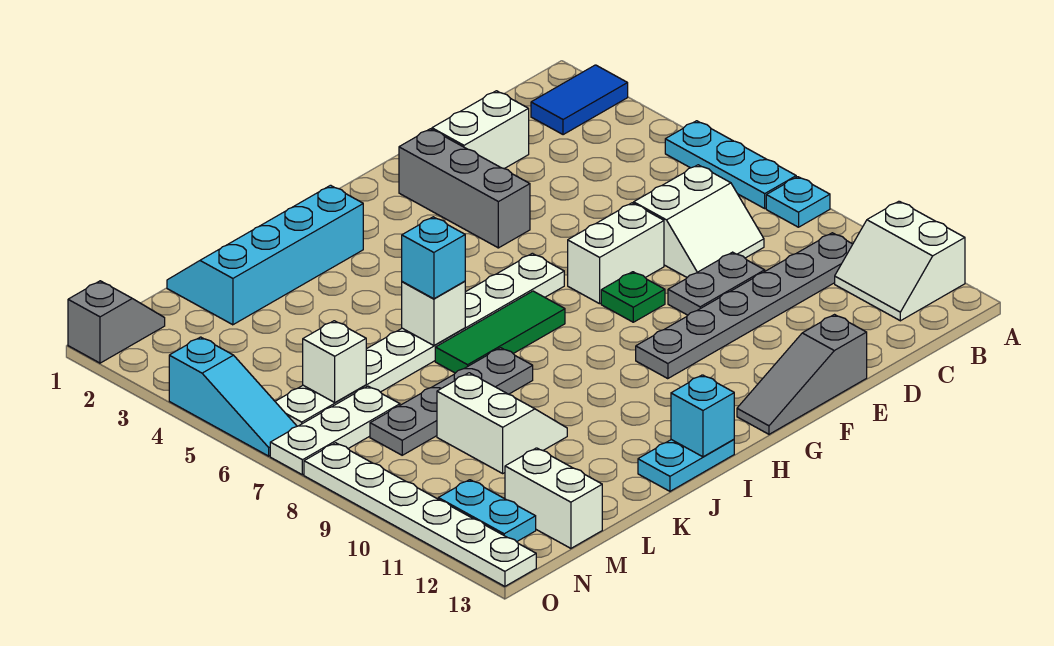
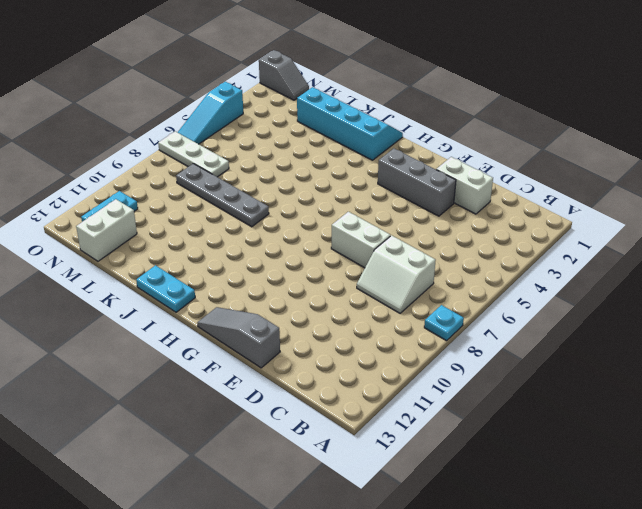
grey 1x3 brick [378,148,456,216] -> grey 1x3 brick turned to [399,129,530,248]
none -> blue 1x2 tile [531,65,628,135]
none -> cyan 1x3 plate [665,121,796,208]
none -> white 2x2 slope [835,201,965,321]

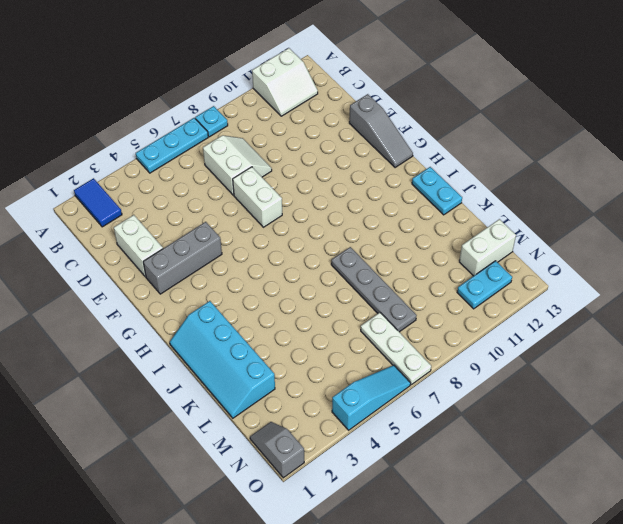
none -> grey 1x6 plate [636,233,853,379]
none -> grey 1x2 plate [668,252,765,315]
none -> green 1x1 plate [601,272,665,322]

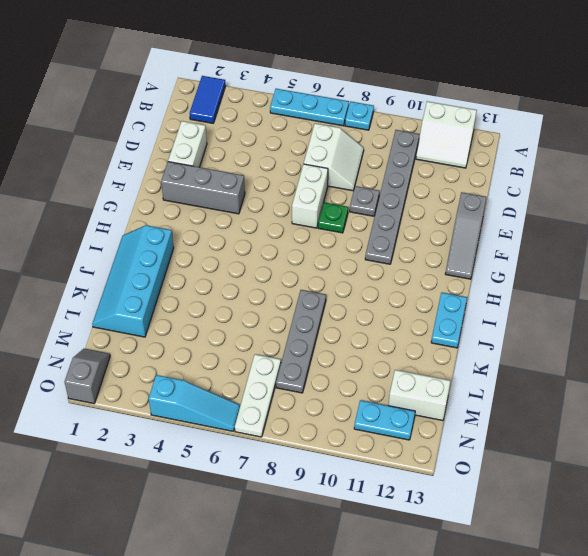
grey 1x1 plate [350,186,379,216] -> grey 1x2 plate [668,252,765,315]
none -> white 1x8 plate [275,253,564,426]
none -> green 1x3 tile [435,291,565,373]
none -> white 2x2 slope [437,373,567,473]

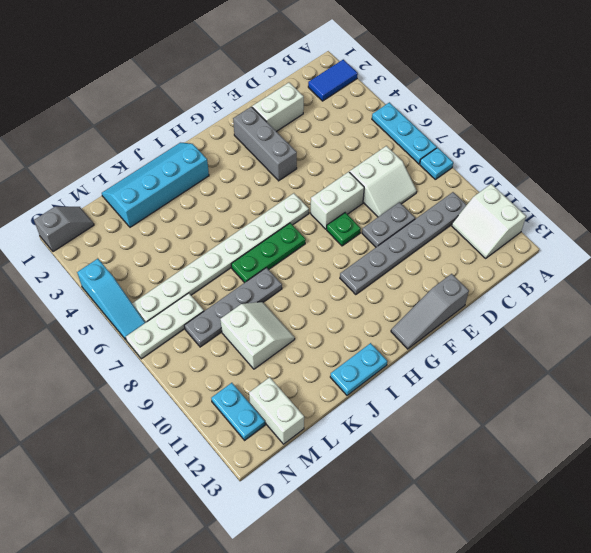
green 1x3 plate [231,223,306,283] -> green 1x3 tile [435,291,565,373]
none -> white 1x6 plate [304,443,536,586]
none -> cyan 1x1 brick [671,375,734,457]
none -> white 1x1 brick [402,281,465,346]

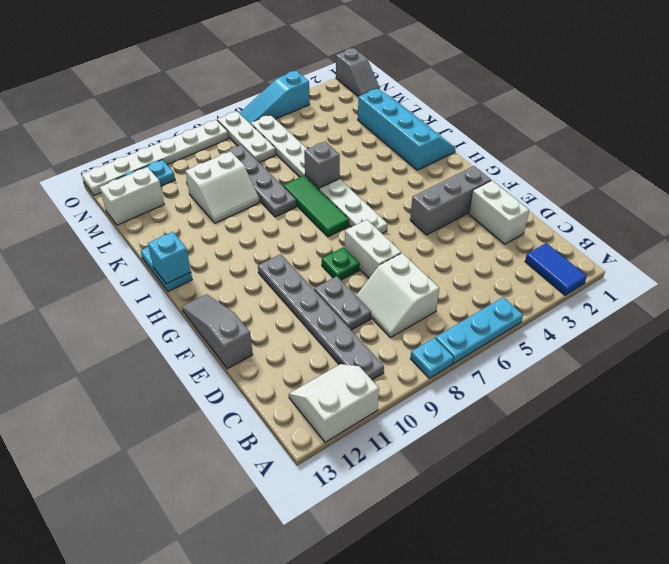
grey 1x1 brick [304,142,340,188] -> white 1x1 brick [402,281,465,346]
none -> white 1x1 brick [303,321,366,403]
none -> cyan 1x1 brick [402,217,465,299]

